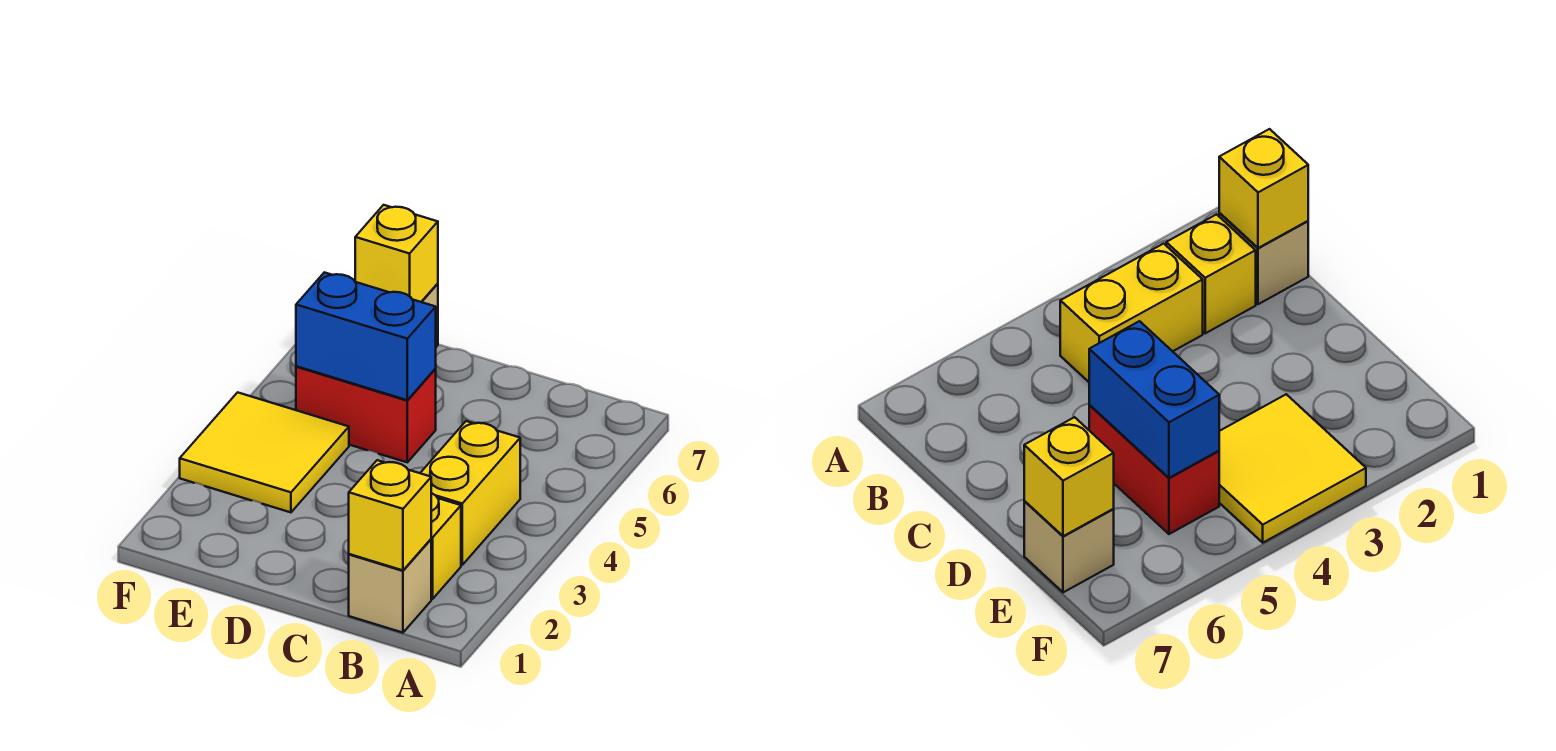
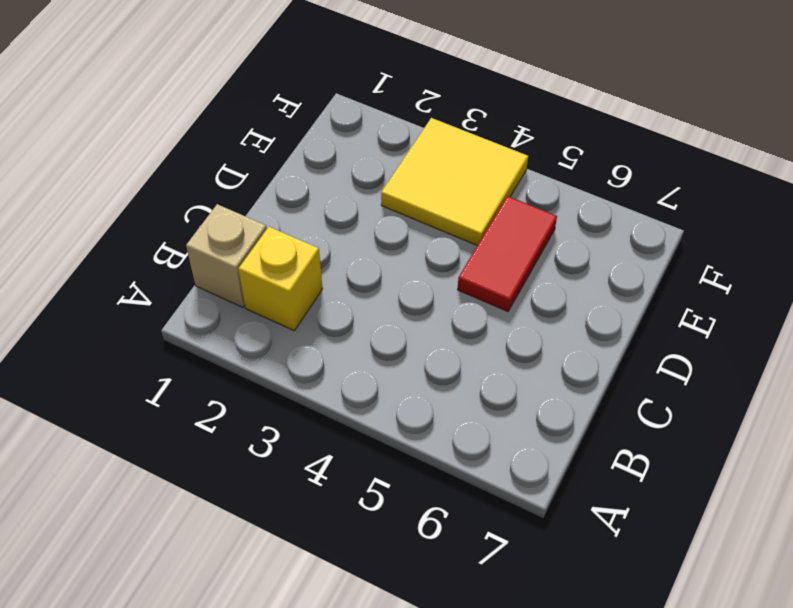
red 1x2 tile [458,196,557,311] -> red 1x2 brick [296,366,436,462]
none -> yellow 1x2 brick [421,421,520,565]
none -> tan 1x1 brick [1024,501,1114,592]

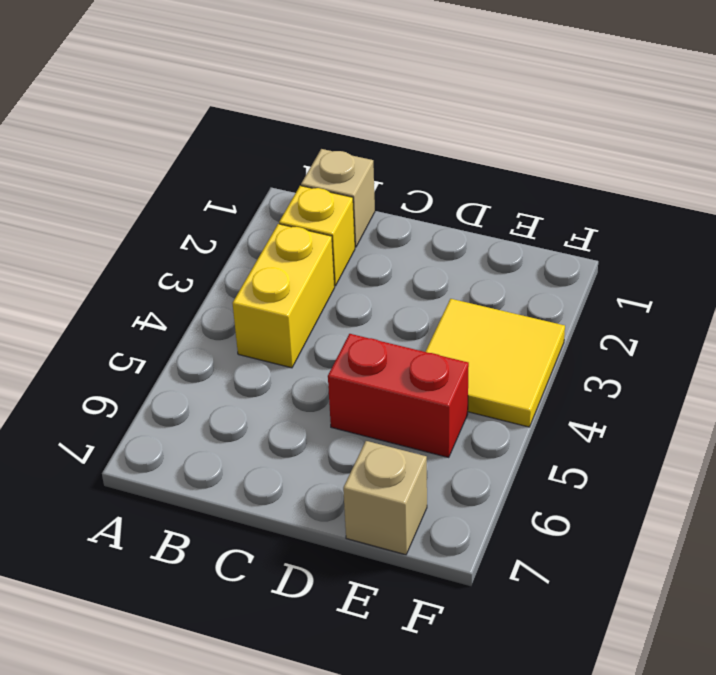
none -> yellow 1x1 brick [349,460,431,570]
none -> blue 1x2 brick [296,272,436,400]

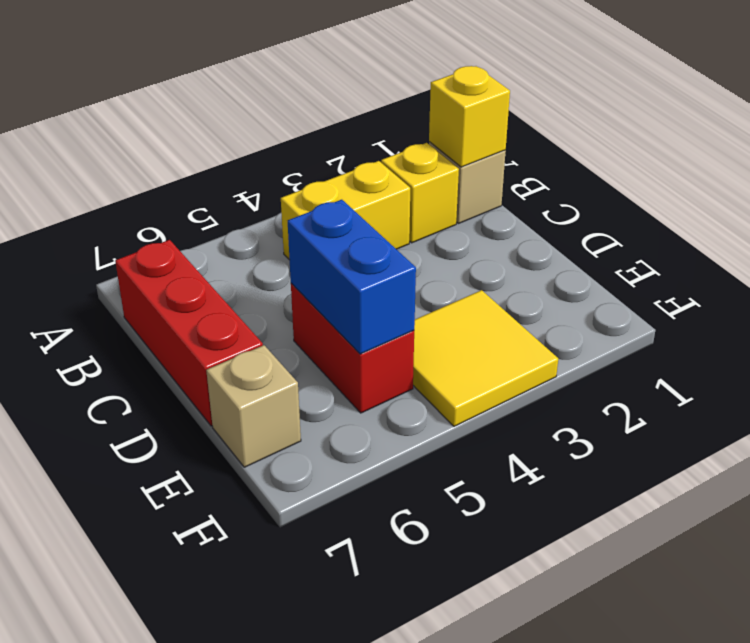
red 1x3 brick [115,240,263,426] -> none
none -> yellow 1x1 brick [355,205,438,302]

